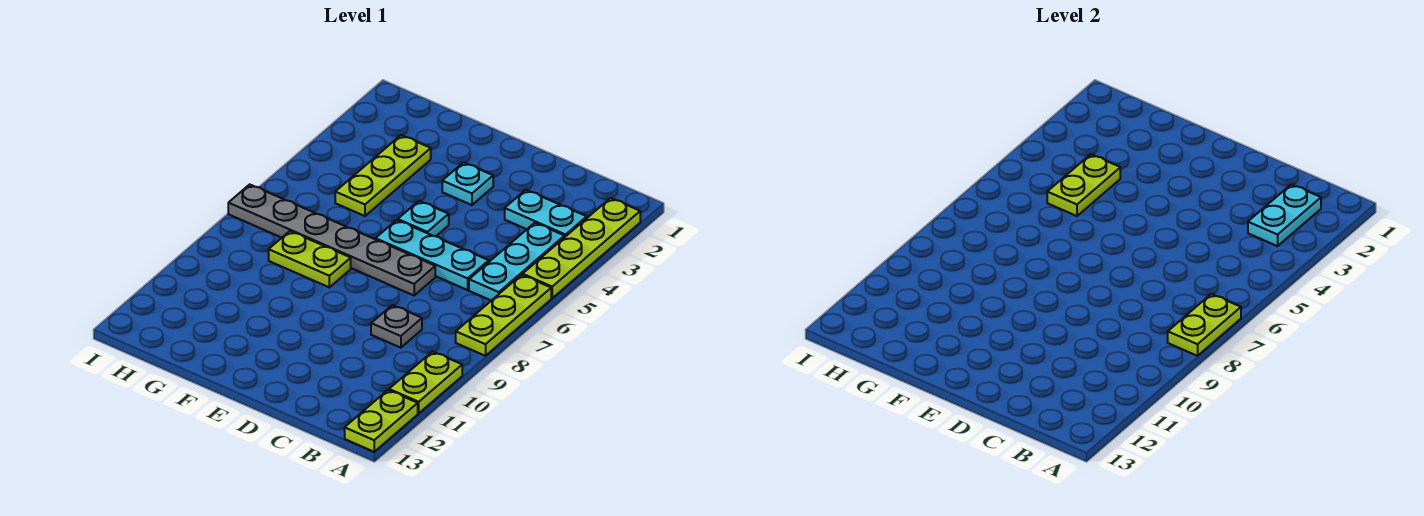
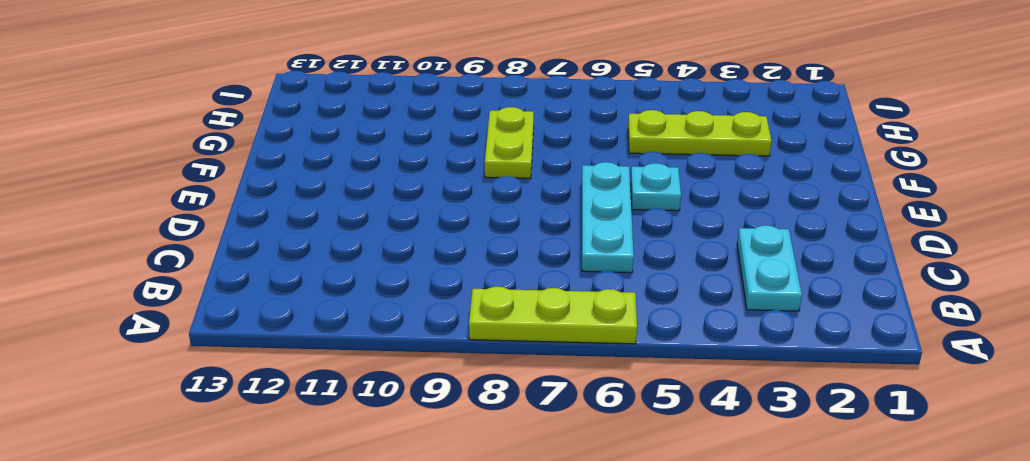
none -> lime 1x4 plate [523,198,640,298]
none -> lime 1x2 plate [389,352,462,413]
none -> lime 1x2 plate [345,390,418,452]

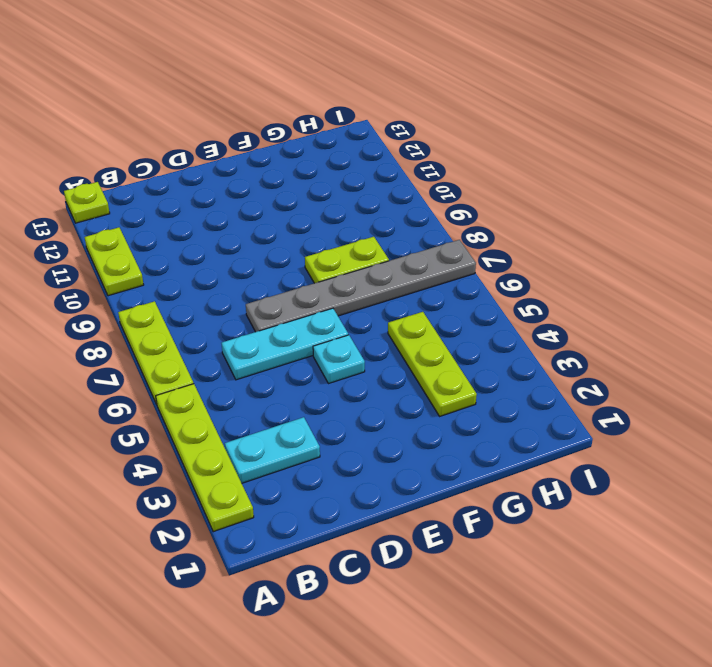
lime 1x1 plate [64,182,110,223] -> lime 1x2 plate [345,390,418,452]
none -> cyan 1x3 plate [469,223,565,301]
none -> grey 1x1 plate [371,305,422,348]
none -> cyan 1x1 plate [442,162,493,205]

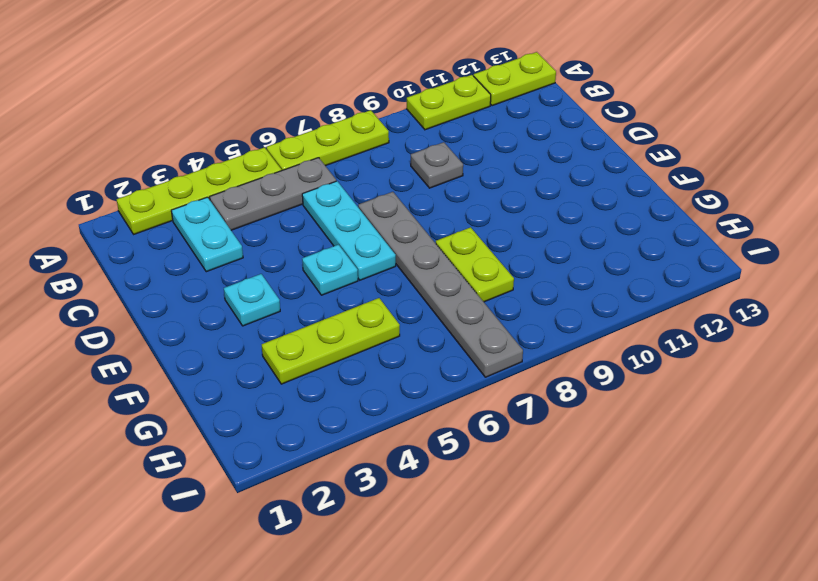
grey 1x3 plate [210,158,336,230] -> cyan 1x3 plate [469,223,565,301]
none -> lime 1x2 plate [1168,294,1241,356]
none -> cyan 1x2 plate [1248,184,1321,246]
none -> lime 1x2 plate [1047,154,1120,216]

